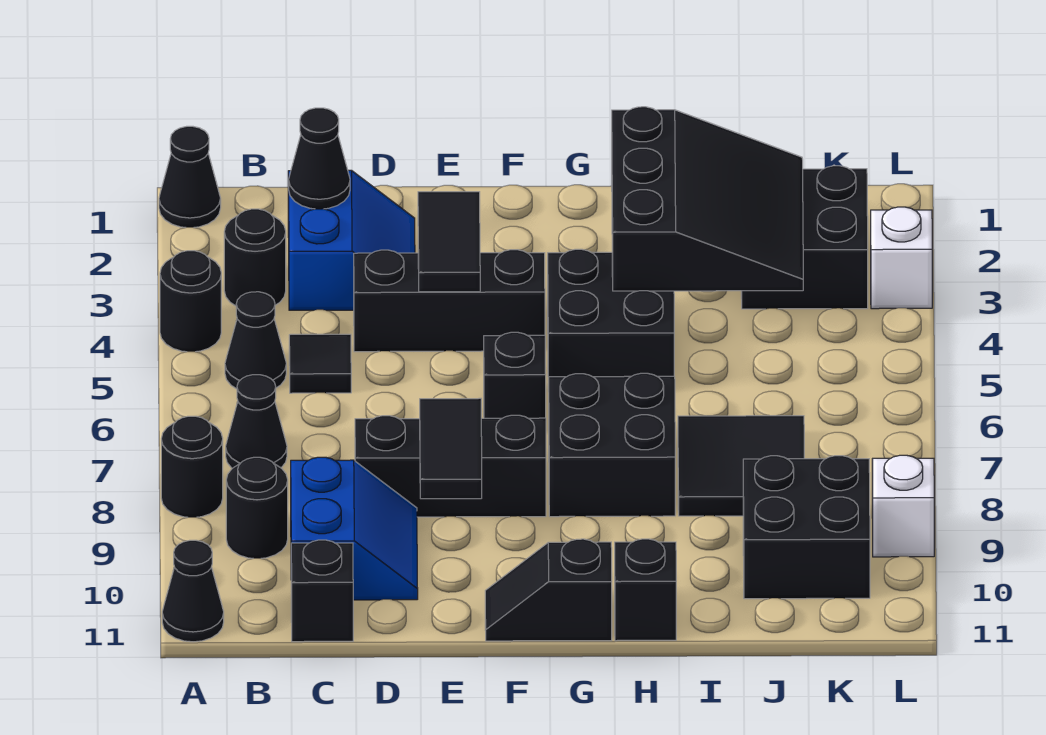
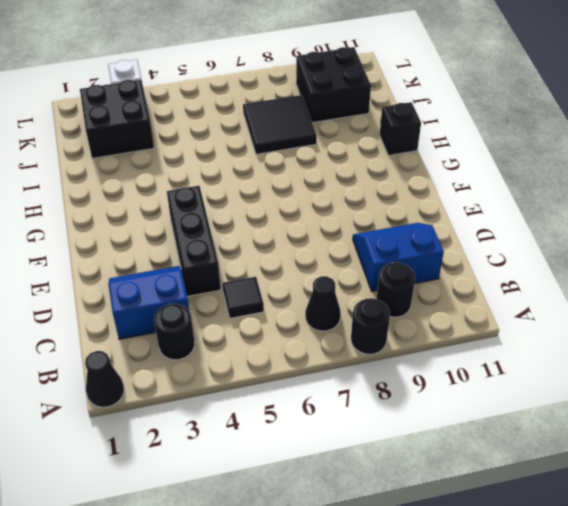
none -> black 1x1 round brick [160,251,221,352]
none -> black 1x1 cone [162,540,224,642]
none -> black 1x1 cone [225,292,286,389]

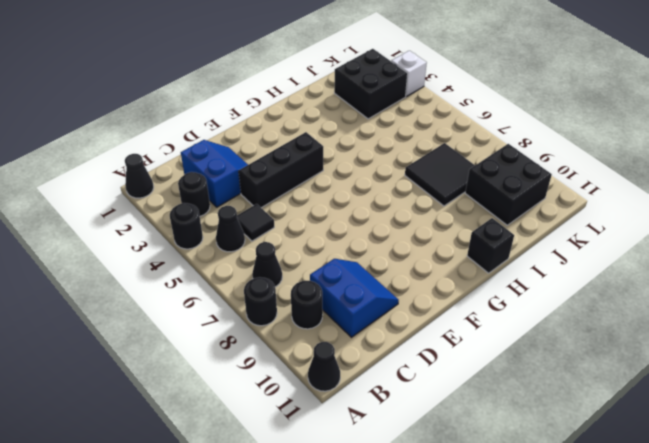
none -> black 1x1 brick [291,540,353,642]
none -> black 1x3 brick [355,415,546,517]
none -> black 1x1 brick [484,332,546,418]

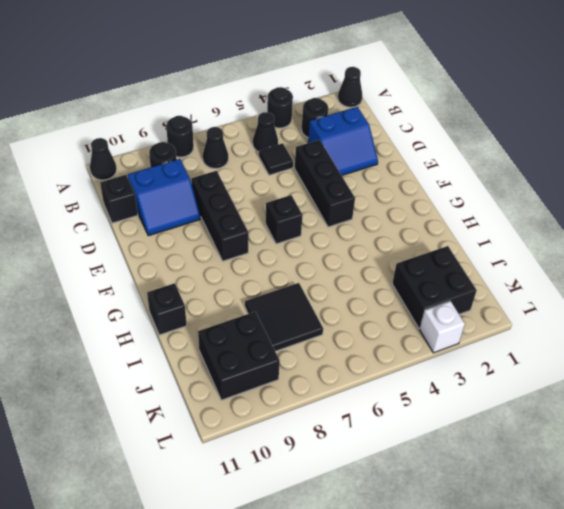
none -> black 1x2 slope [485,539,612,641]
none -> black 2x2 brick [548,249,674,392]
none -> black 2x2 brick [549,373,675,517]

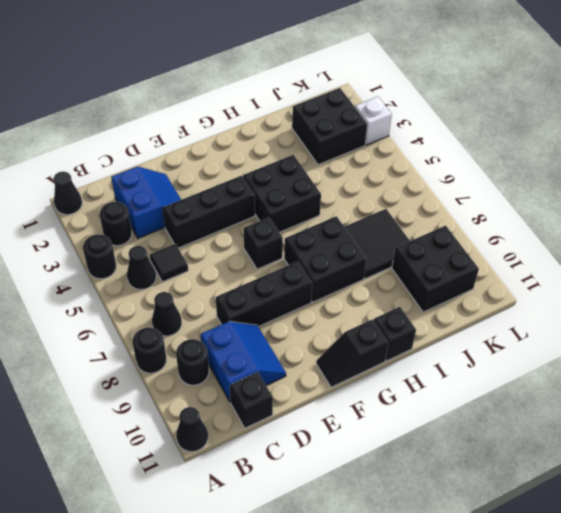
none -> white 1x1 brick [872,455,934,557]
none -> black 1x1 cone [289,108,350,209]
none -> black 1x2 tile [418,192,480,292]

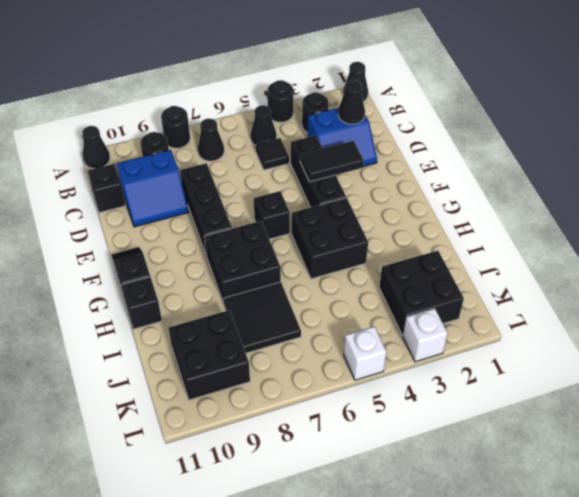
white 1x1 brick [344,326,387,380] -> white 1x1 brick moved to [872,455,934,557]
none -> black 1x2 tile [420,398,482,499]
none -> black 3x3 slope [612,107,803,291]

